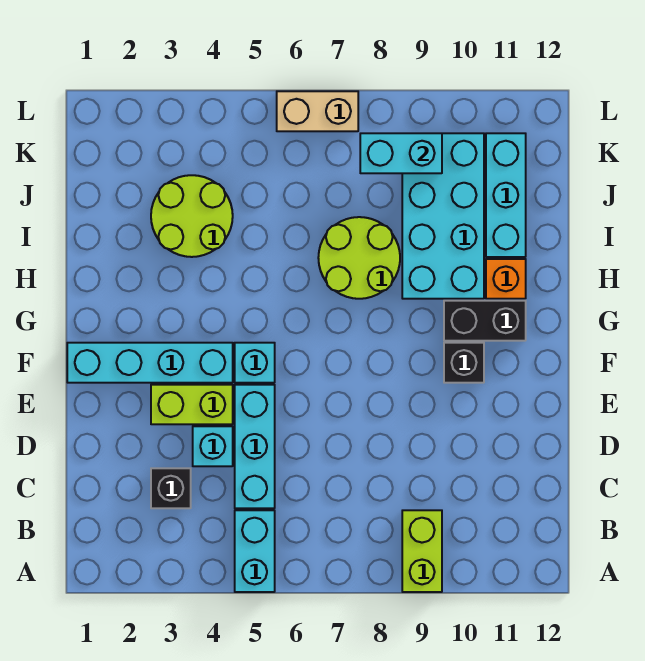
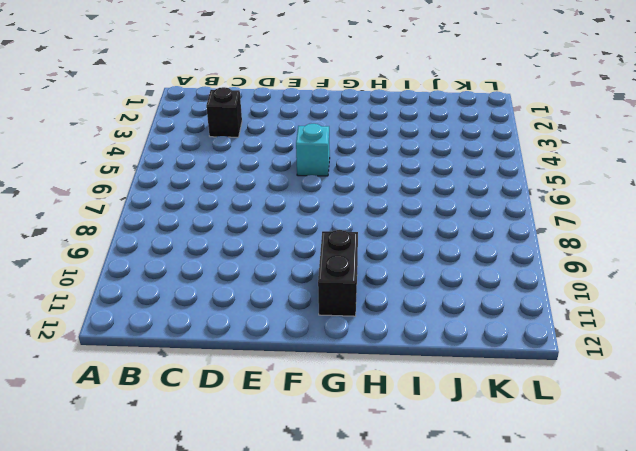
none -> cyan 1x2 brick [235,510,275,592]
none -> lime 1x2 brick [402,510,442,592]
none -> cyan 1x3 brick [235,385,275,508]

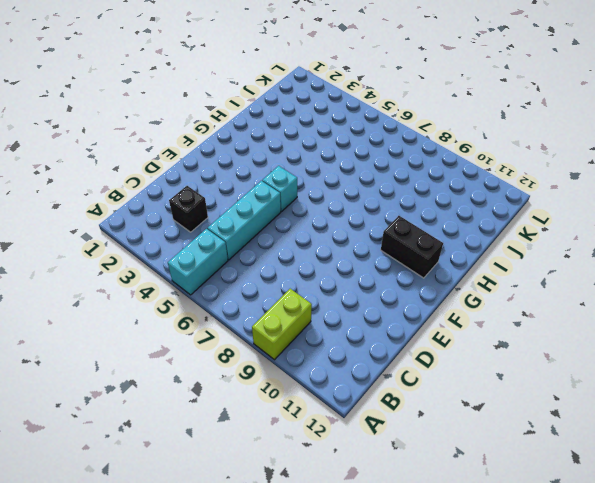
none -> cyan 1x1 brick [193,426,233,466]
none -> lime 1x2 brick [151,385,233,424]
none -> cyan 1x4 brick [67,343,233,383]

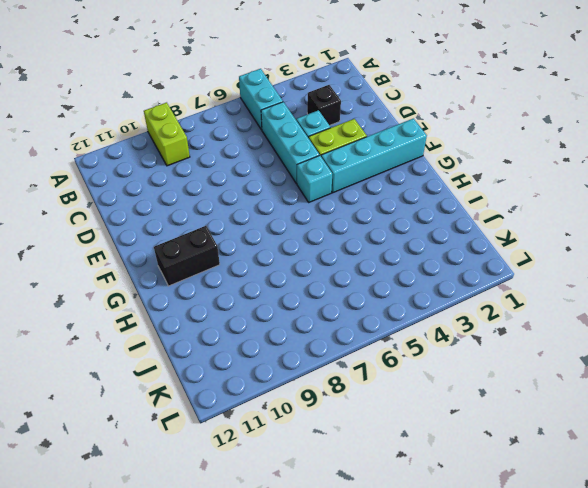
none -> black 1x1 brick [444,343,484,383]
none -> lime 2x2 round brick [318,217,400,299]
none -> cyan 2x4 brick [402,133,484,299]

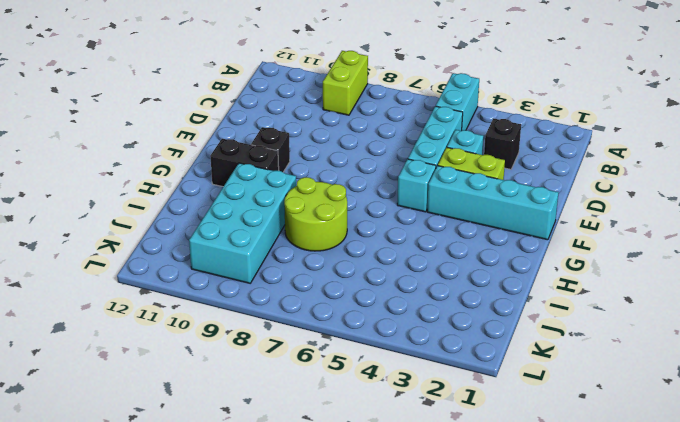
none -> orange 1x1 brick [486,259,526,299]
none -> lime 2x2 round brick [151,175,233,257]
none -> cyan 1x3 brick [486,133,526,257]

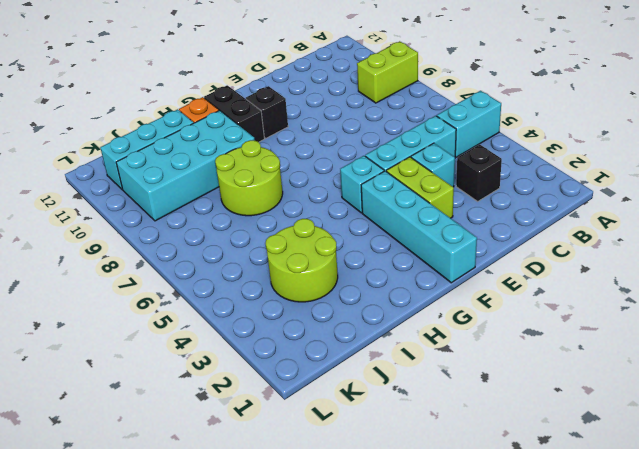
none -> tan 1x2 brick [277,91,358,131]
none -> cyan 1x2 brick [360,133,442,173]

